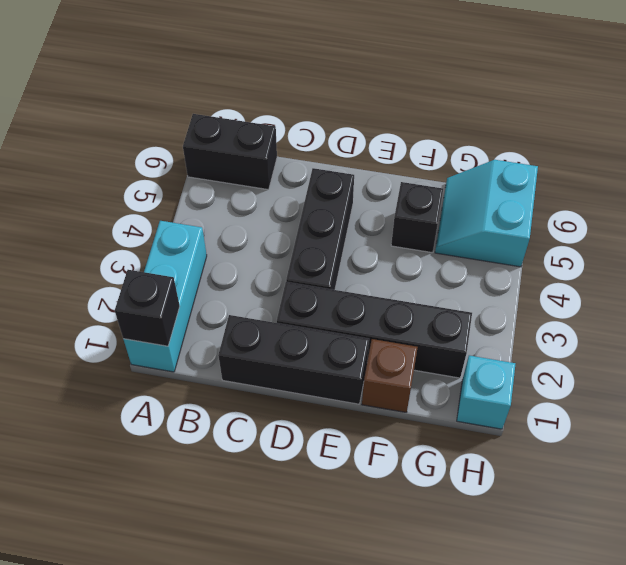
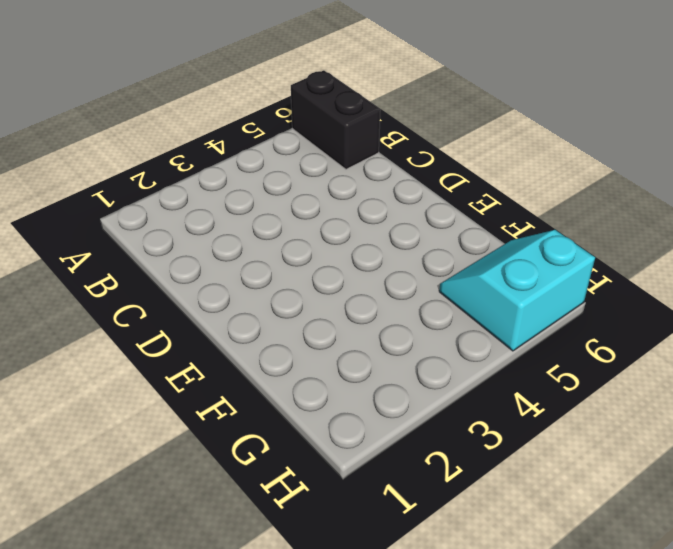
none -> cyan 1x3 brick [123,221,207,372]
none -> black 1x3 brick [218,315,369,404]

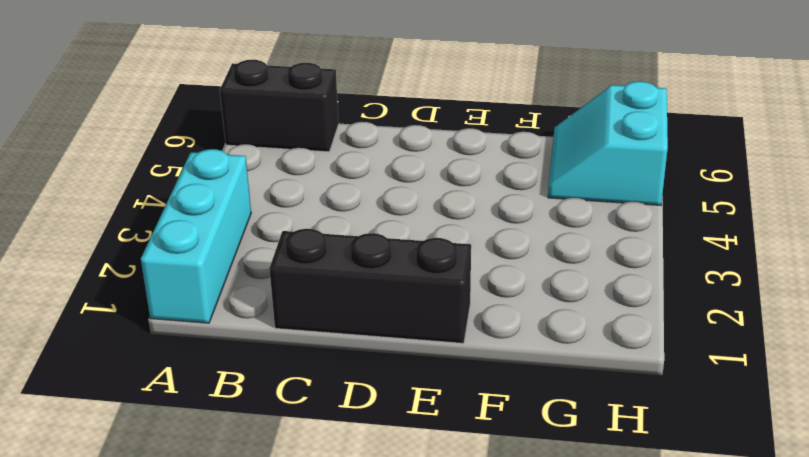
none -> black 1x4 brick [277,282,472,378]
none -> black 1x3 brick [286,168,354,290]

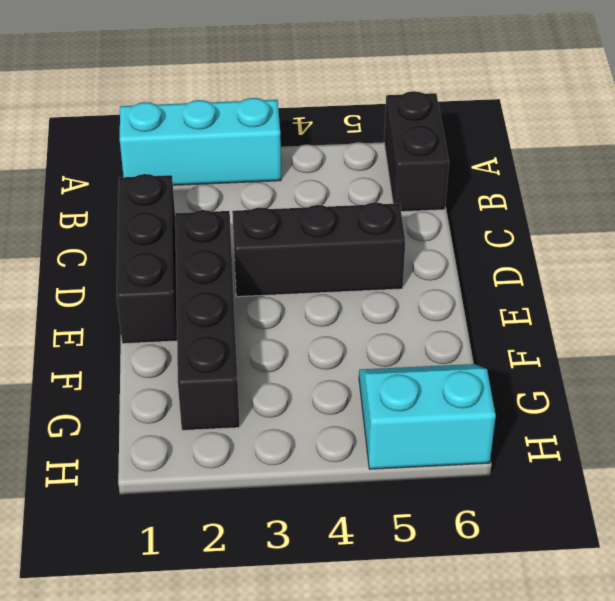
none -> brown 1x1 brick [362,339,418,412]
none -> black 1x1 brick [391,182,443,253]

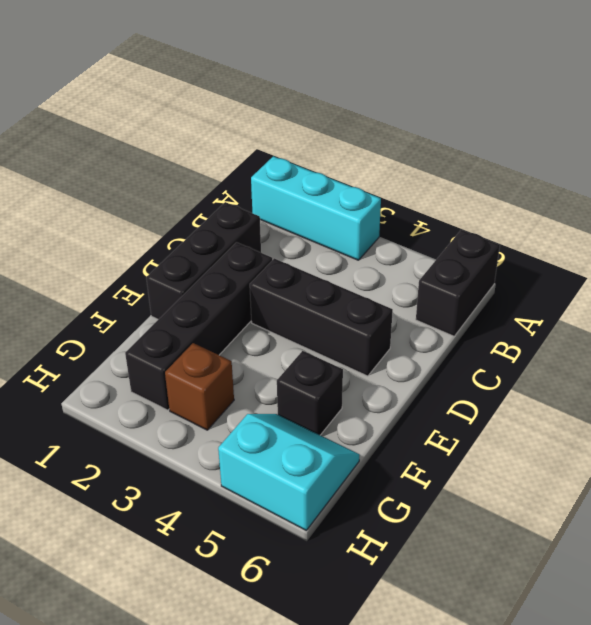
brown 1x1 brick [165,343,234,430] -> brown 1x1 brick moved to [362,339,418,412]
none -> cyan 1x1 brick [457,355,515,429]
none -> black 1x1 brick [115,270,180,346]

